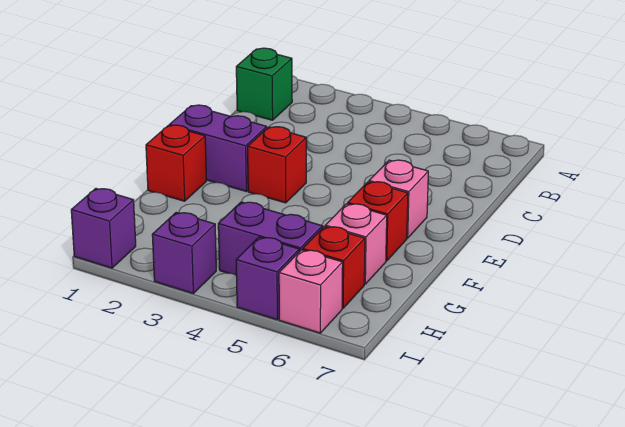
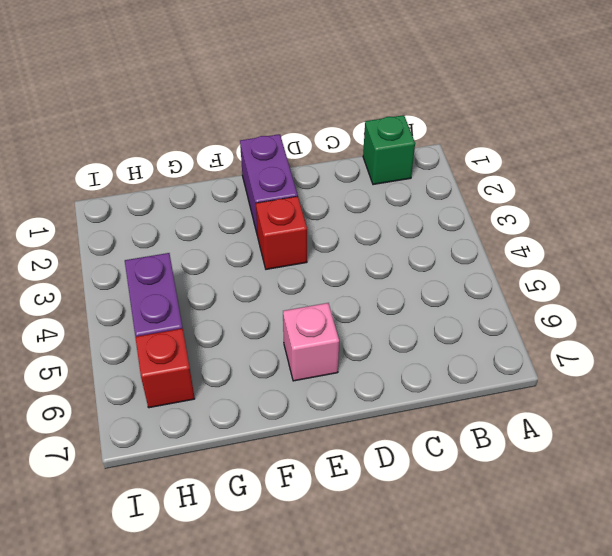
none -> red 1x1 brick [146,125,206,201]
none -> red 1x1 brick [348,182,408,261]
none -> pink 1x1 brick [325,204,387,284]

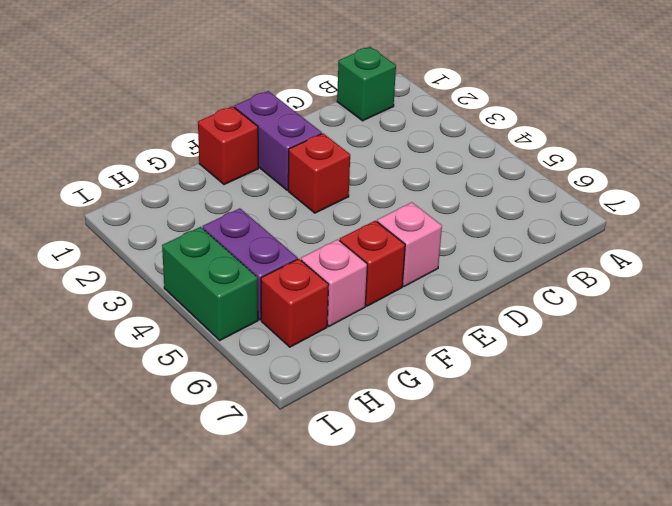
green 1x2 brick [162,227,258,340] -> purple 1x1 brick [236,237,299,320]
none -> purple 1x1 brick [71,189,136,268]
none -> purple 1x1 brick [152,212,216,293]
none -> pink 1x1 brick [279,250,343,333]

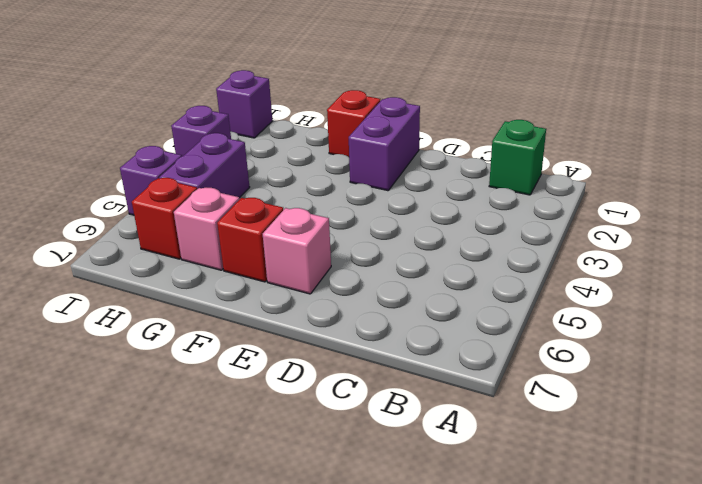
none -> red 1x1 brick [248,127,306,203]
none -> pink 1x1 brick [279,250,343,333]

